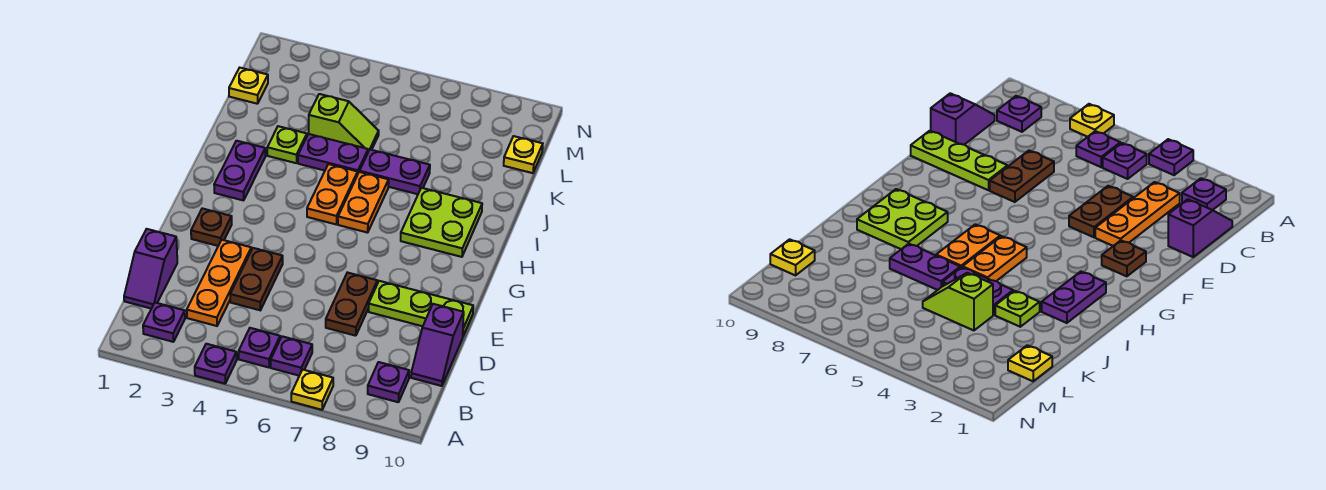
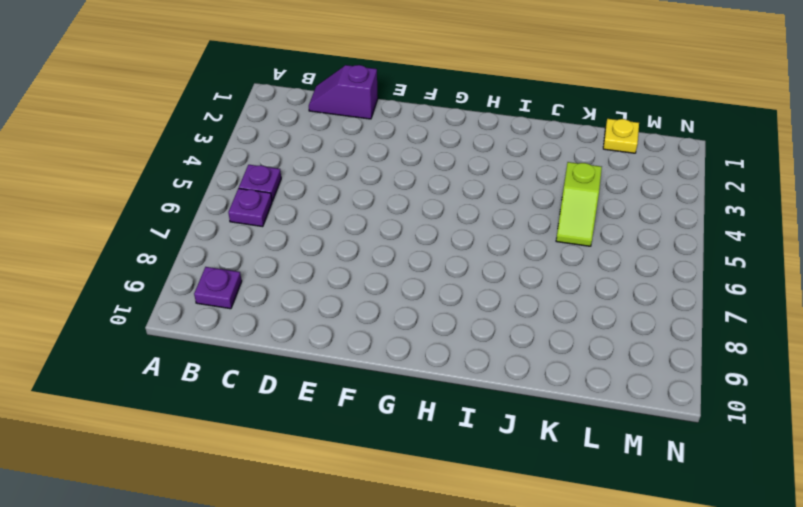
none -> purple 1x1 plate [195,344,237,384]
none -> yellow 1x1 plate [291,370,333,410]
none -> purple 1x1 plate [143,303,185,342]

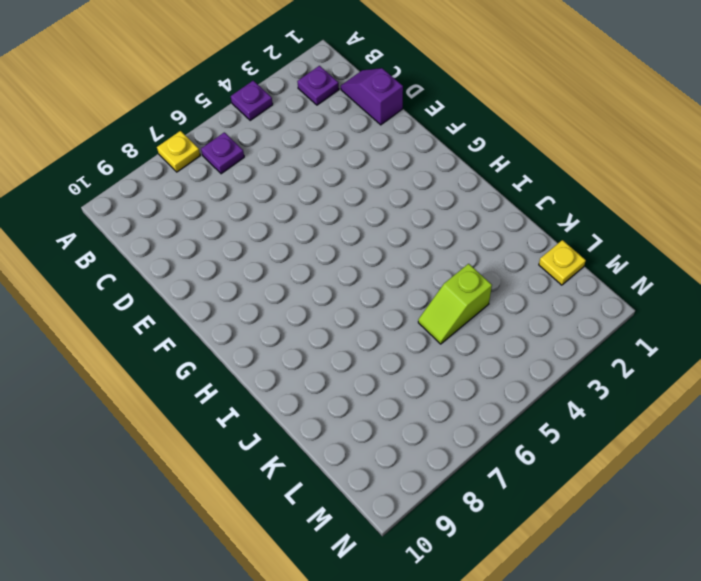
none -> purple 1x1 plate [239,328,280,367]
none -> purple 1x1 plate [368,362,409,402]
none -> orange 1x3 plate [187,240,251,326]

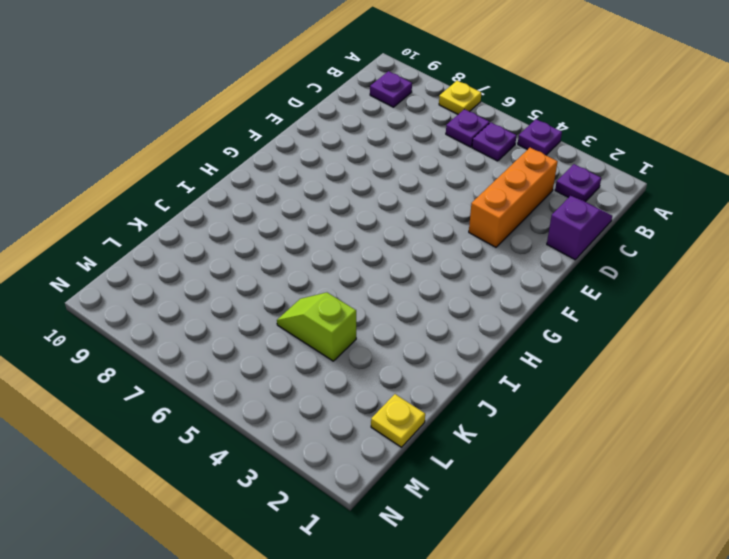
orange 1x3 brick [469,148,558,247] -> orange 1x3 plate [187,240,251,326]
none -> purple 1x2 slope [411,304,464,386]
none -> brown 1x2 plate [230,248,283,310]
none -> brown 1x2 plate [326,272,377,336]

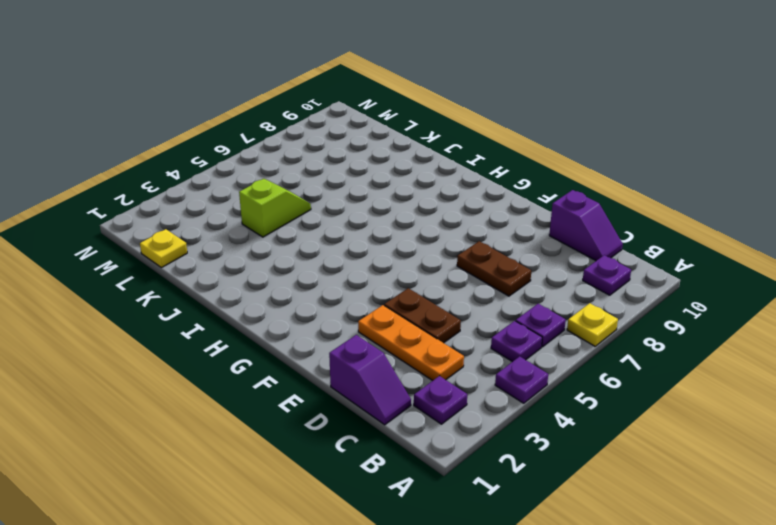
none -> lime 1x3 plate [369,281,473,336]
none -> brown 1x1 plate [191,208,232,246]
none -> purple 1x2 plate [214,141,265,200]

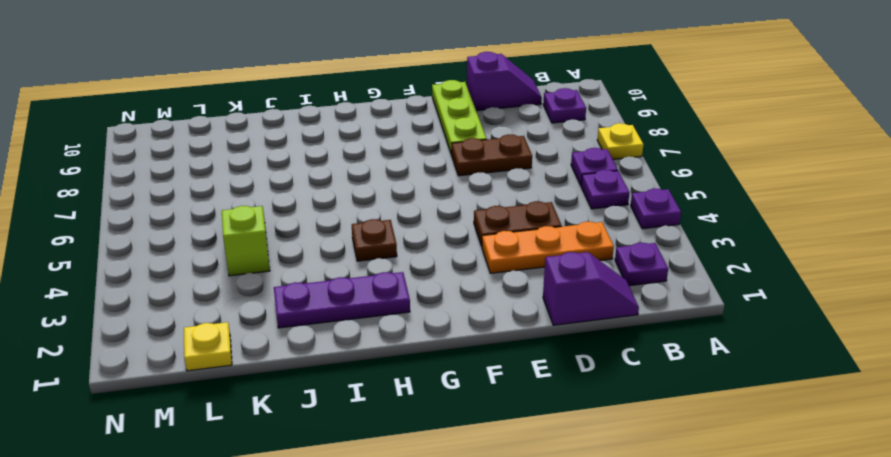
purple 1x3 plate [274,272,410,328] -> purple 1x2 plate [214,141,265,200]
brown 1x1 plate [352,219,397,261] -> brown 1x1 plate moved to [191,208,232,246]
none -> orange 1x2 plate [307,164,358,224]
none -> orange 1x2 plate [338,172,389,233]
none -> lime 2x2 plate [401,188,482,257]

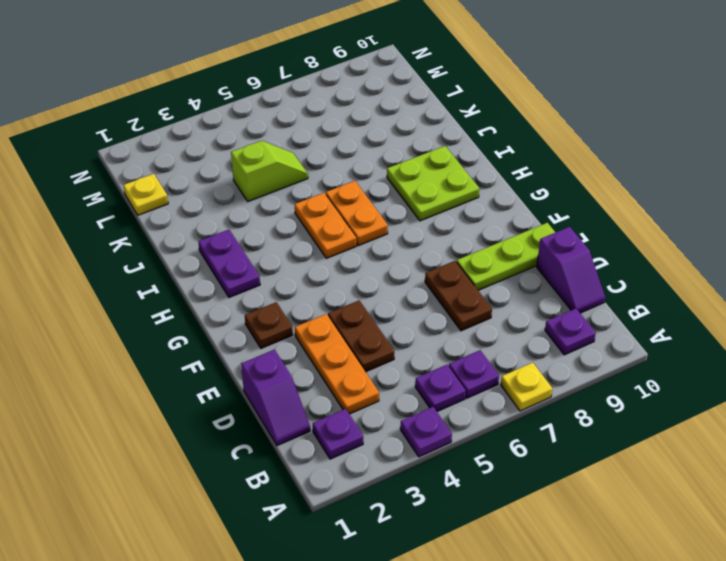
none -> lime 1x1 plate [267,126,307,163]
none -> purple 1x2 plate [298,134,368,173]
none -> purple 1x2 plate [360,150,430,194]

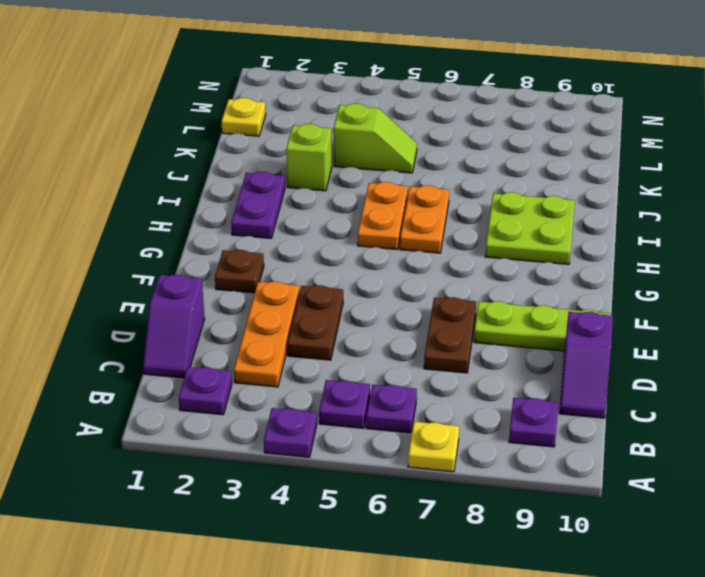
lime 1x1 brick [286,124,332,191] -> lime 1x1 plate [267,126,307,163]
none -> purple 1x2 plate [298,134,368,173]
none -> purple 1x2 plate [360,150,430,194]
none -> yellow 1x1 plate [504,136,543,173]

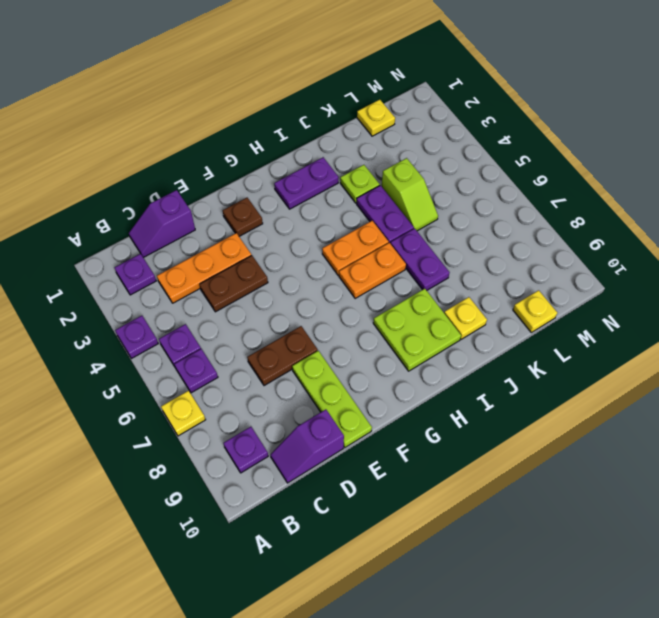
yellow 1x1 plate [444,297,487,339] -> none

